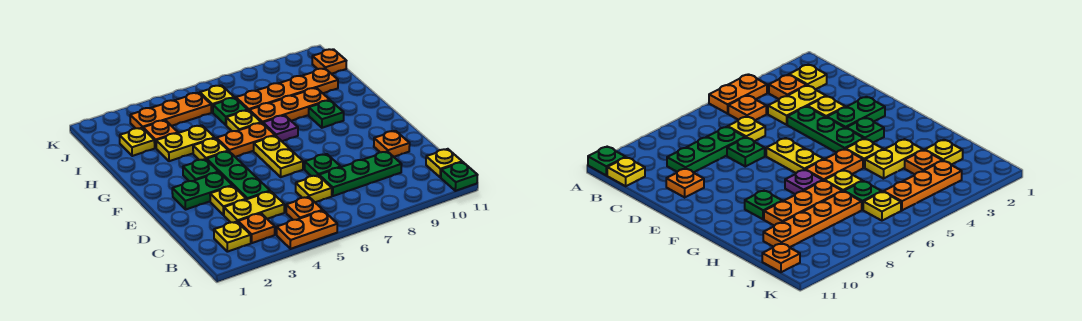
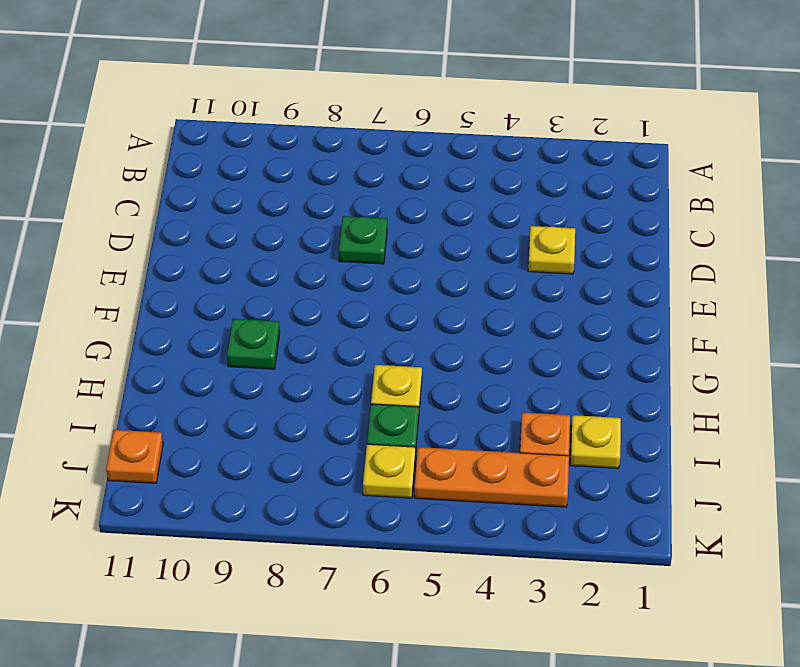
none -> orange 1x2 plate [277,211,337,249]
none -> green 1x1 plate [441,162,477,191]
none -> yellow 1x1 plate [214,222,251,252]
none -> orange 1x1 plate [238,213,275,243]

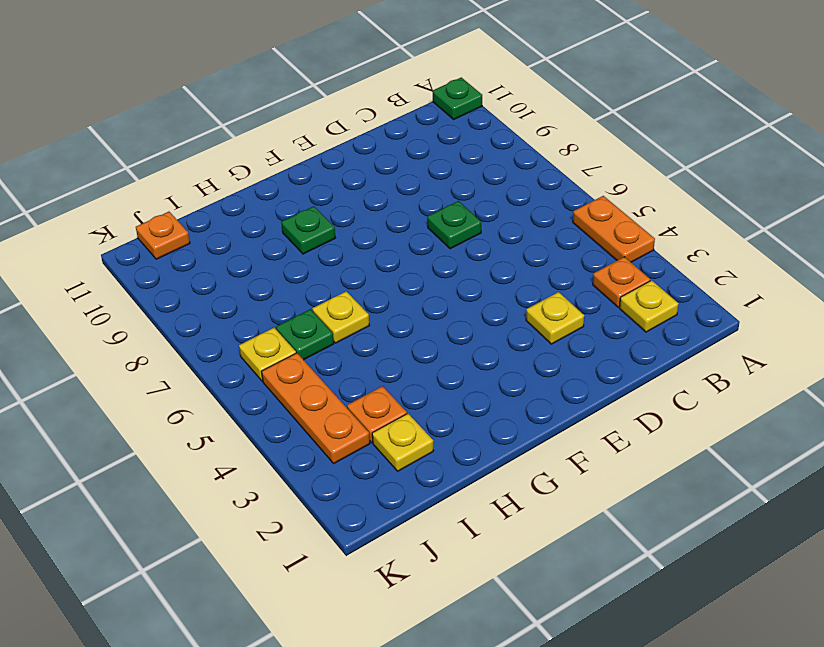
none -> orange 1x1 plate [286,197,323,220]
none -> yellow 1x1 plate [426,149,462,177]
none -> yellow 1x2 plate [224,191,284,223]
none -> yellow 1x1 plate [296,175,332,202]

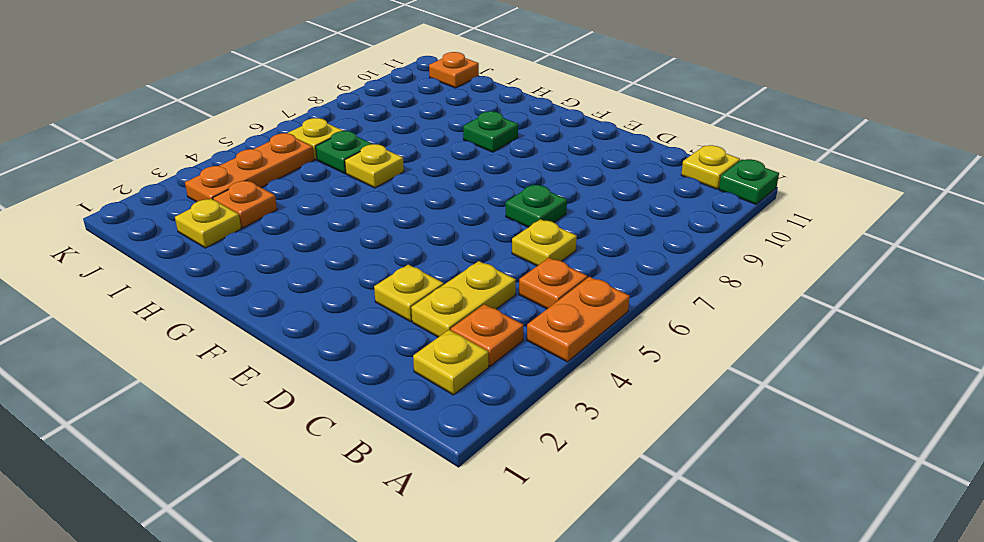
none -> green 1x3 plate [319,151,402,196]
none -> green 1x3 plate [207,151,270,199]
none -> orange 1x1 plate [374,131,410,157]
none -> green 1x2 plate [172,172,232,209]

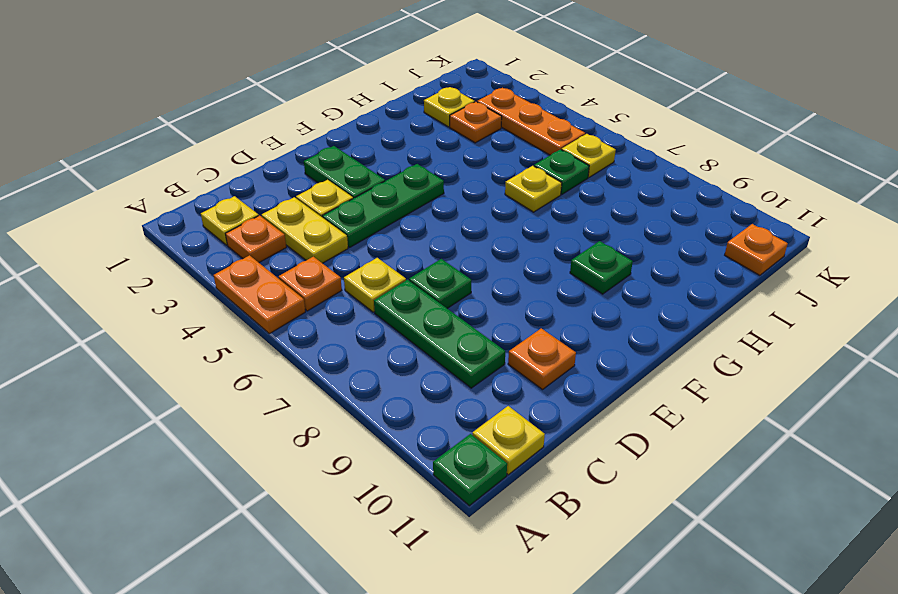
none -> yellow 1x2 plate [254,136,303,177]
none -> green 1x1 plate [183,159,218,181]
none -> yellow 1x1 plate [193,138,228,160]
none -> orange 1x2 plate [217,123,275,157]

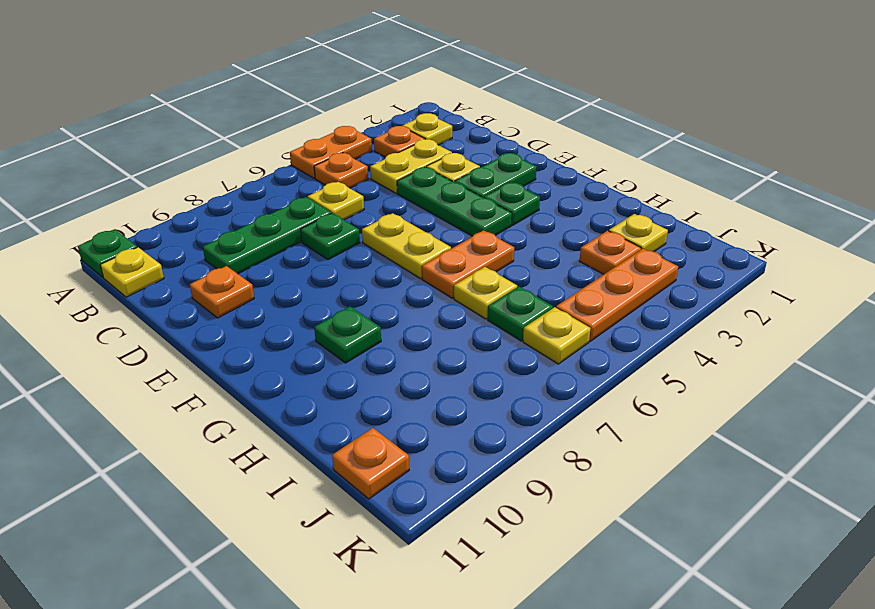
none -> yellow 1x1 plate [193,138,228,160]
none -> purple 1x1 plate [263,115,298,141]
none -> yellow 1x2 plate [156,125,214,161]
none -> orange 1x3 plate [249,88,329,123]

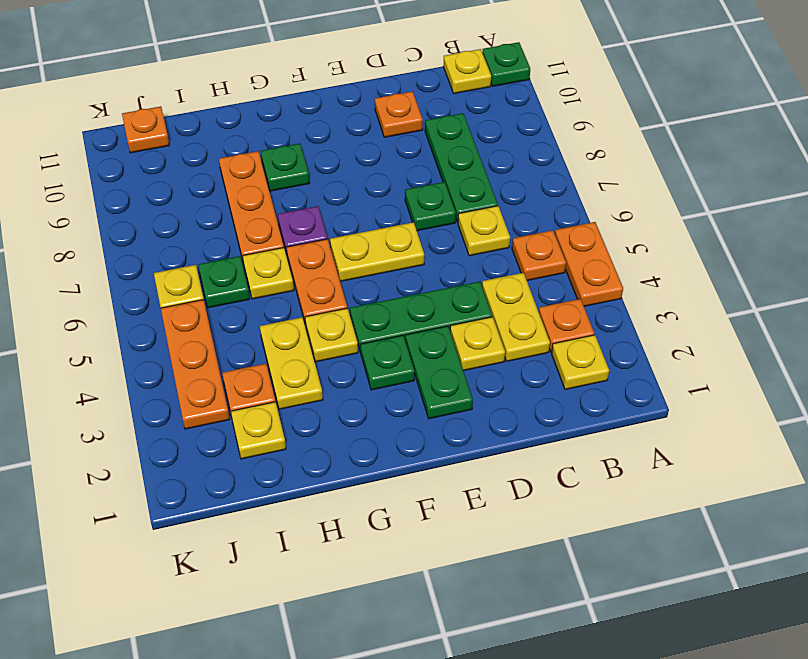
none -> orange 1x4 plate [236,68,338,110]

